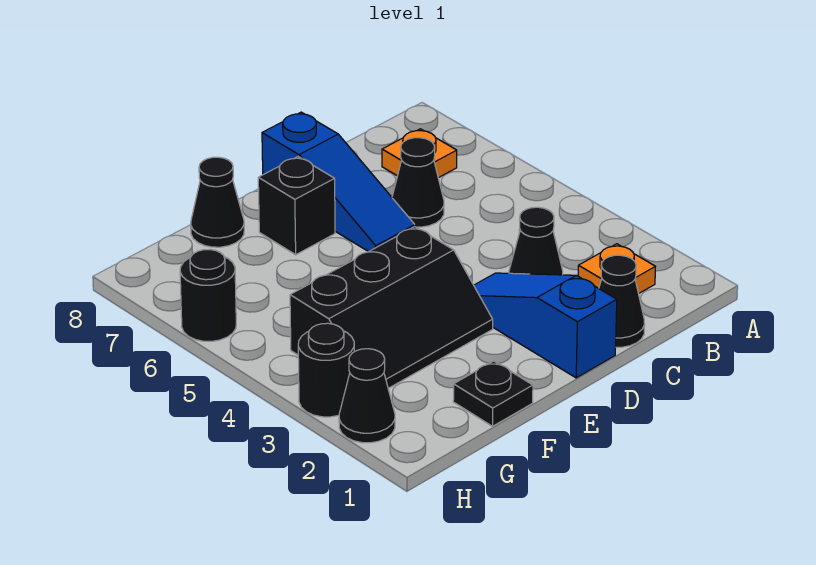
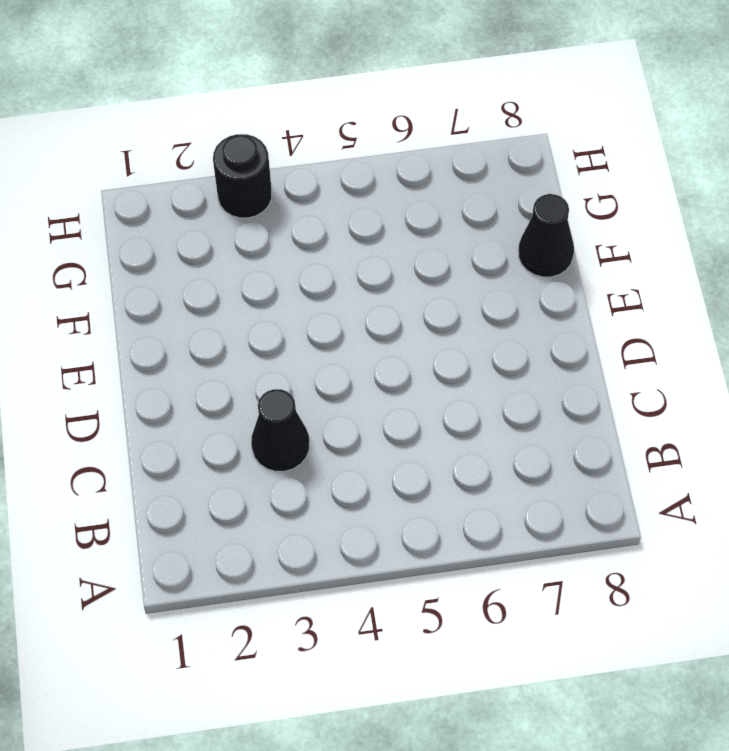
none -> orange 1x1 plate [578,244,655,294]
none -> orange 1x1 plate [382,129,457,178]
none -> black 1x1 cone [599,255,645,347]

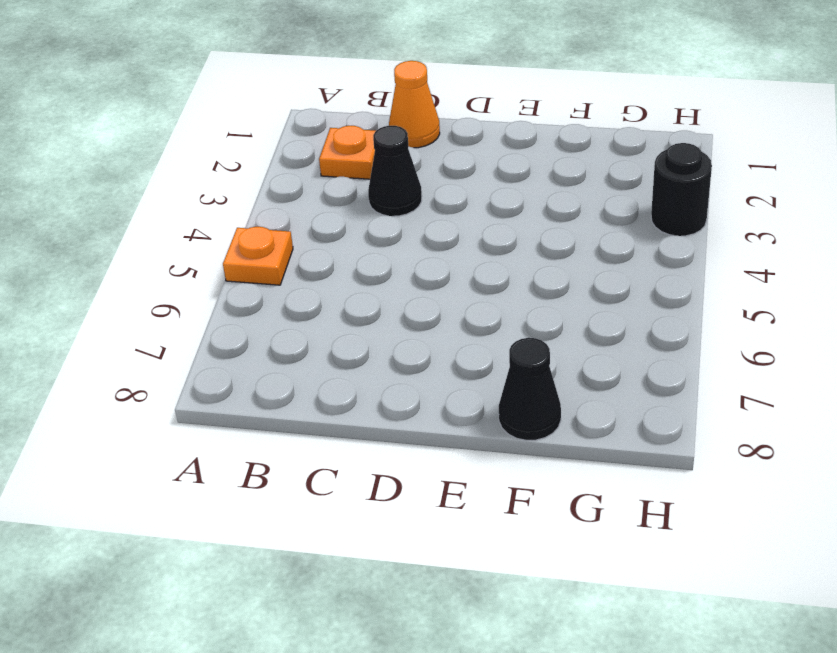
orange 1x1 plate [223,227,293,285] -> orange 1x1 plate moved to [382,129,457,178]
orange 1x1 cone [389,61,440,148] -> black 1x1 cone [599,255,645,347]
none -> black 1x1 cone [392,138,444,227]
none -> blue 1x3 slope [474,273,617,378]
none -> blue 1x3 slope [262,112,415,252]

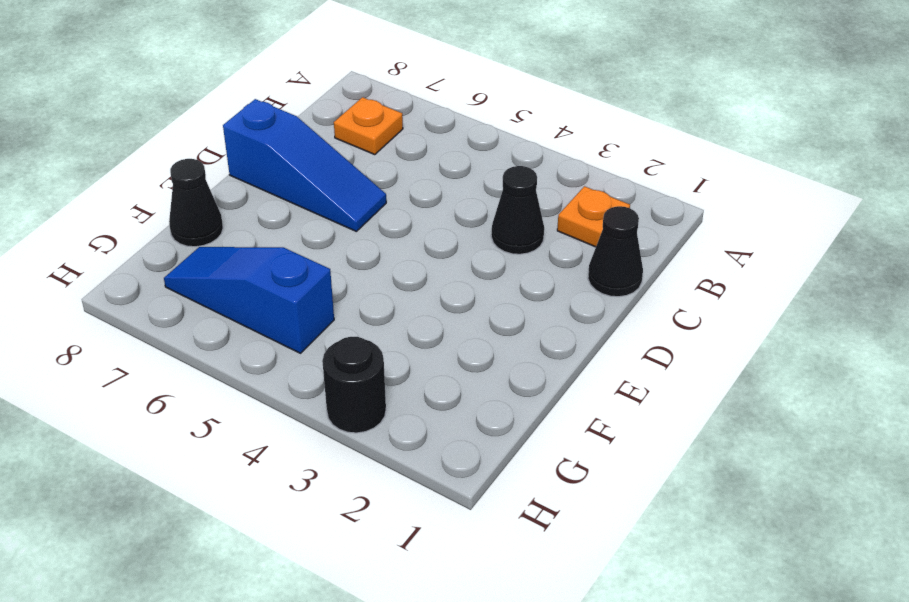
blue 1x3 slope [164,247,334,353] -> blue 1x3 slope moved to [474,273,617,378]
none -> black 1x1 cone [392,138,444,227]
none -> black 2x3 slope [290,227,493,388]
none -> black 1x1 brick [258,157,335,255]

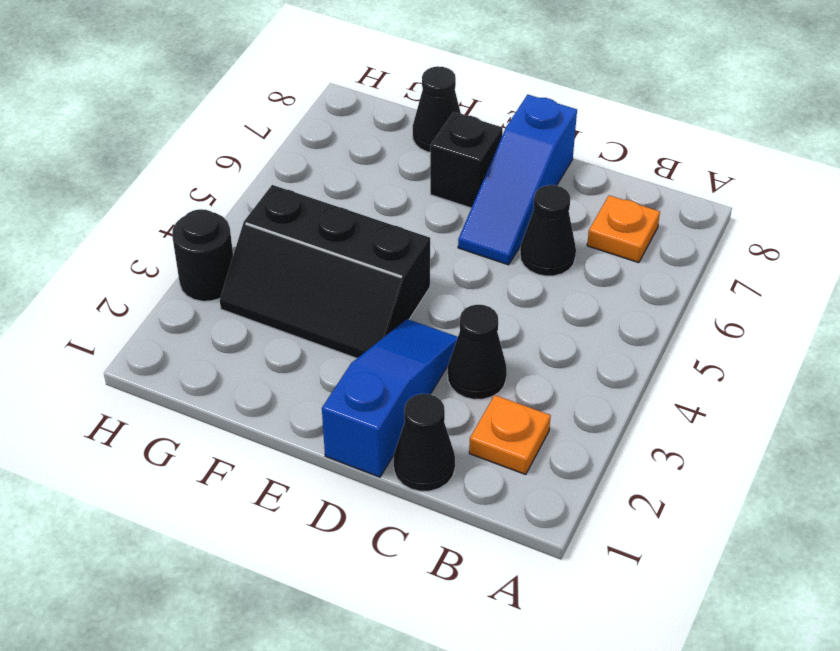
none -> black 1x1 plate [453,361,533,426]
none -> black 1x1 cone [339,349,395,443]
none -> black 1x1 round brick [180,250,236,341]

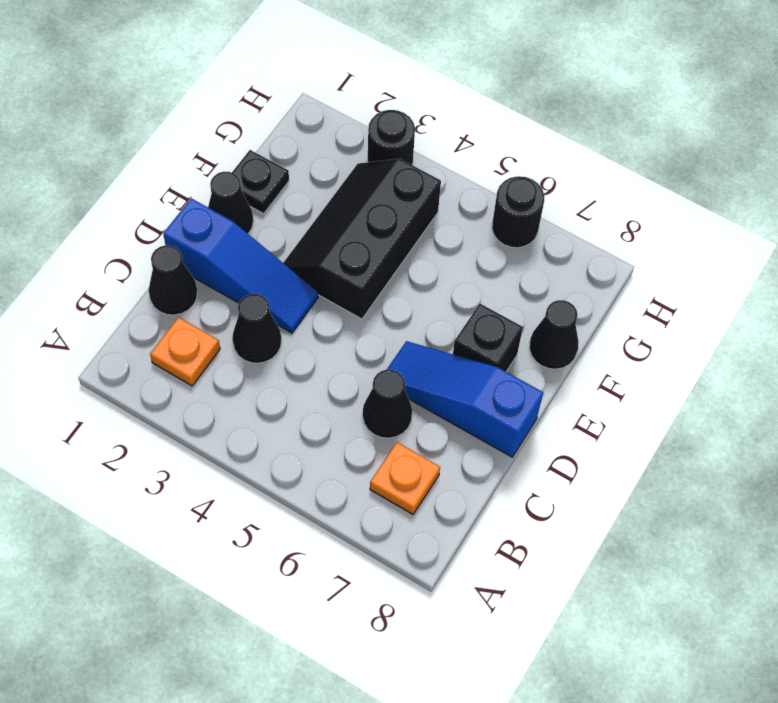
black 1x1 cone [208,172,253,233] -> black 1x1 cone moved to [339,349,395,443]

